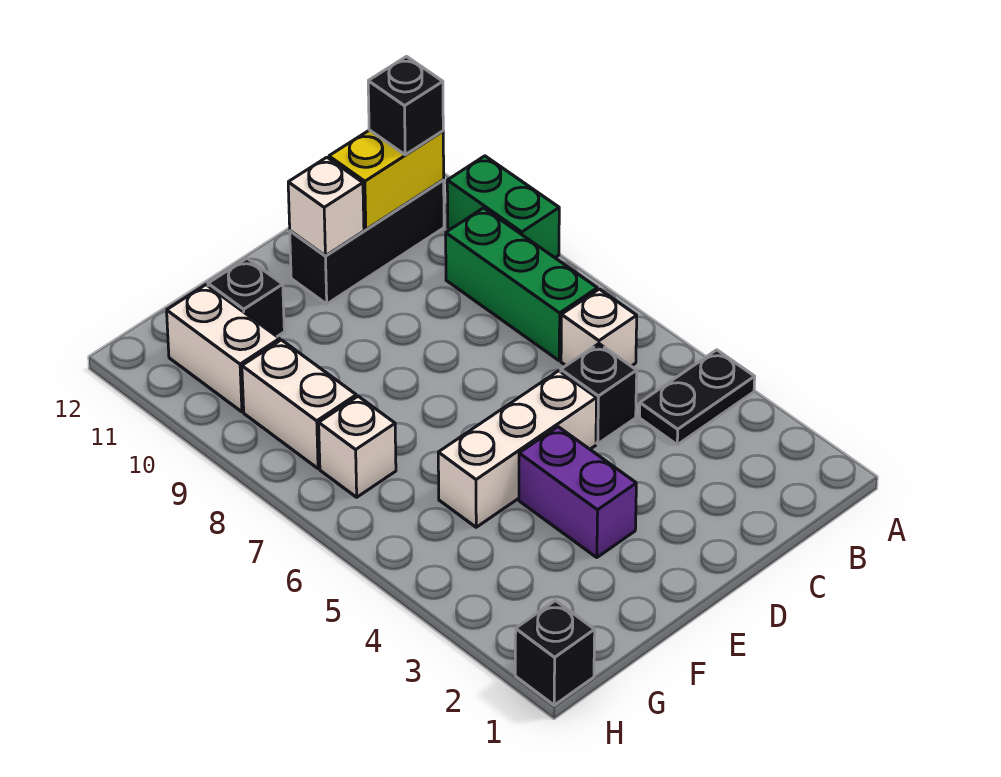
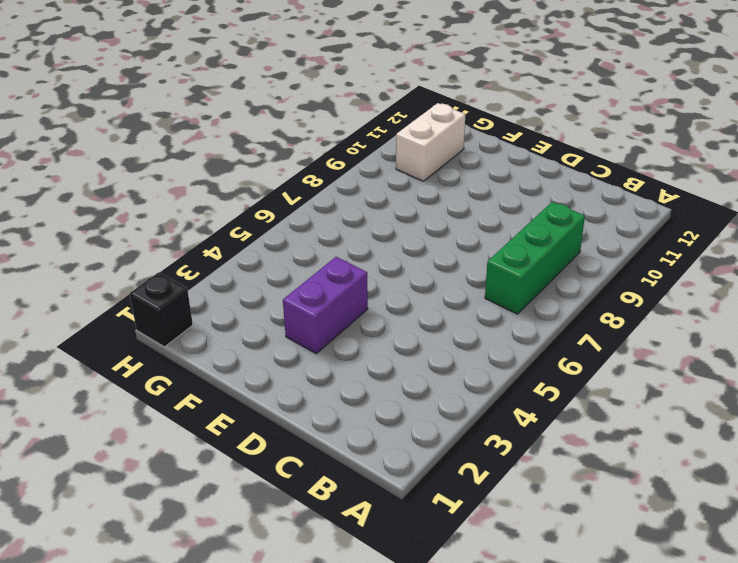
none -> black 1x2 plate [640,350,755,445]
none -> green 1x2 brick [447,156,559,258]
none -> white 1x1 brick [561,289,637,366]

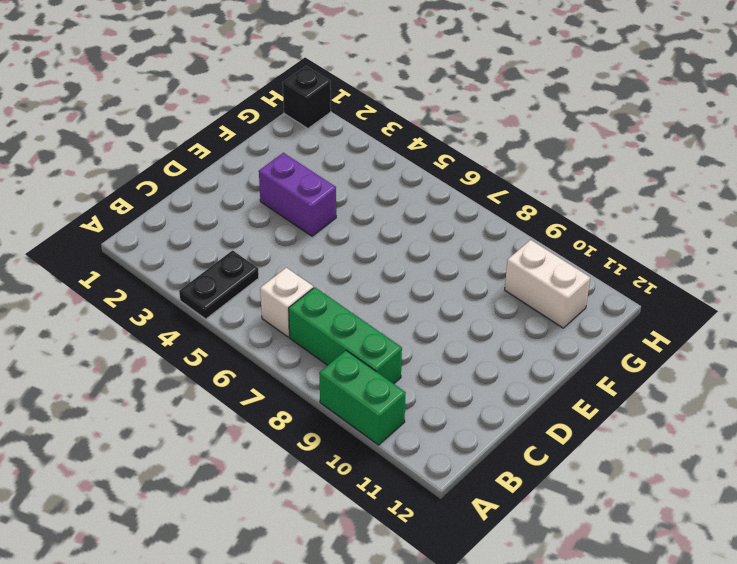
none -> black 1x3 brick [290,180,444,304]
none -> black 1x1 brick [561,344,637,444]
none -> white 1x3 brick [438,371,597,527]

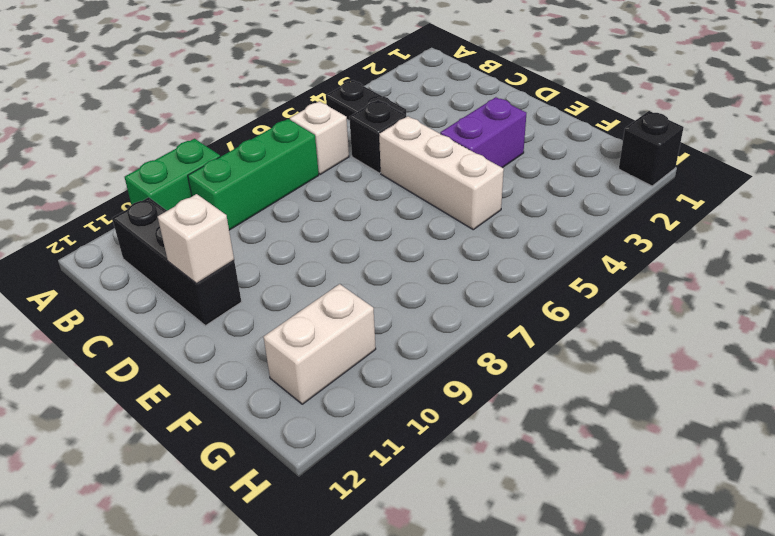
none -> black 1x1 brick [208,258,284,336]
none -> white 1x1 brick [319,396,396,497]
none -> white 1x2 brick [242,340,356,469]

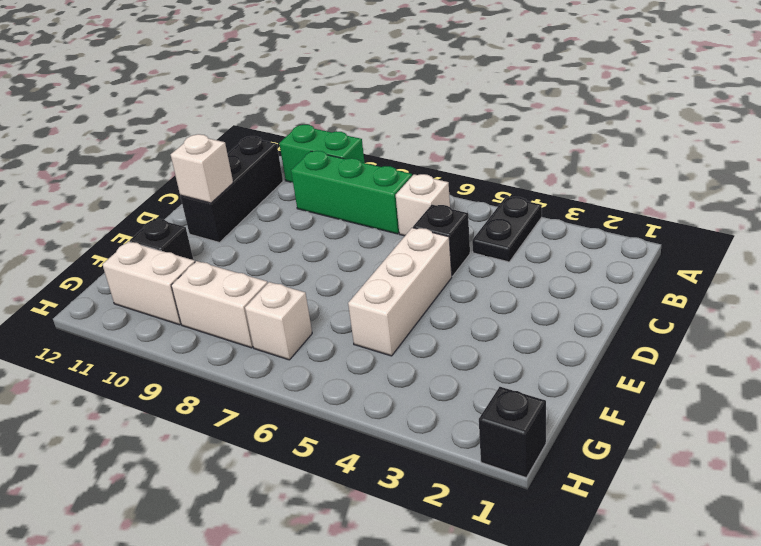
none -> purple 1x2 brick [519,427,636,558]
none -> yellow 1x2 brick [329,130,444,230]
none -> black 1x1 brick [368,57,443,155]

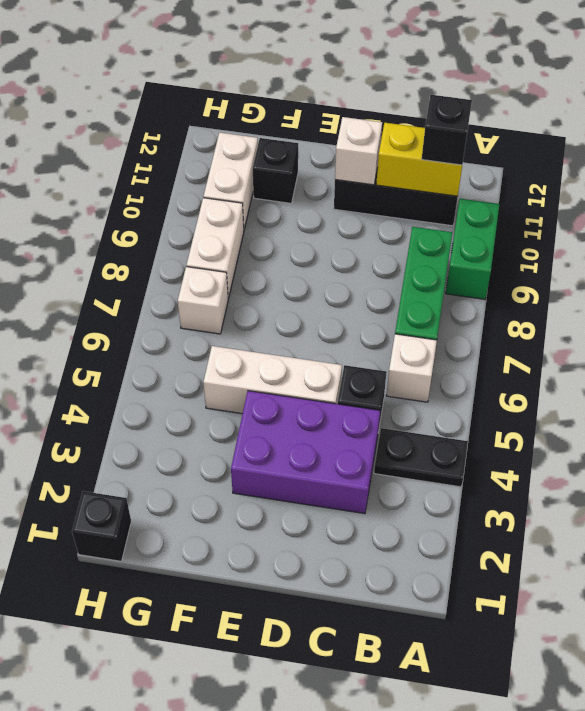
purple 2x3 brick [231,391,380,514] -> purple 1x2 brick [519,427,636,558]

